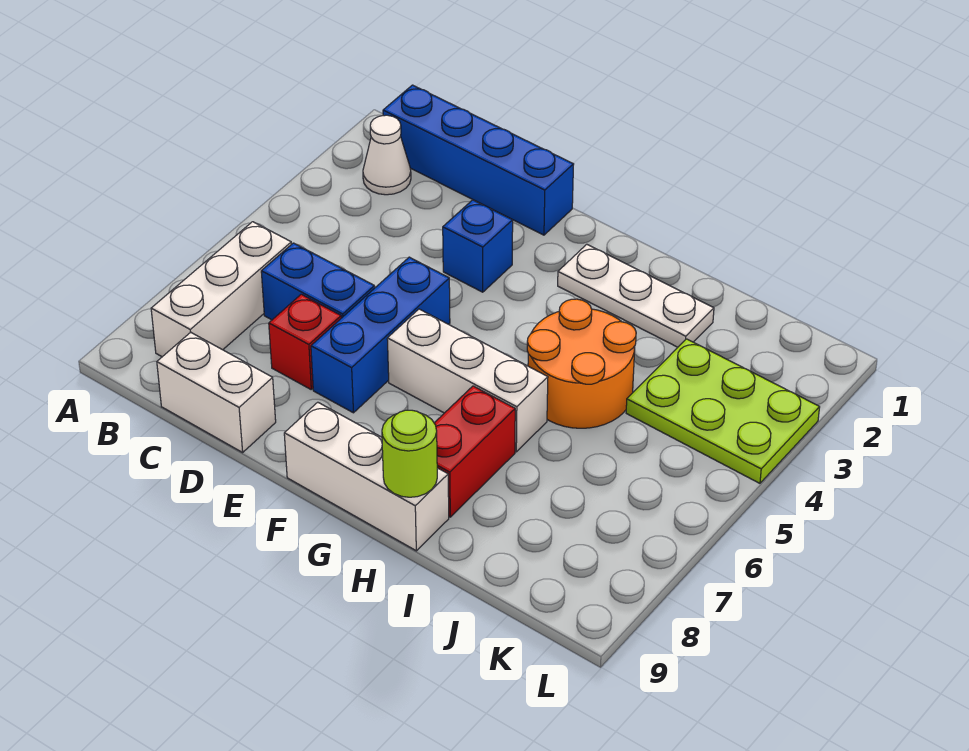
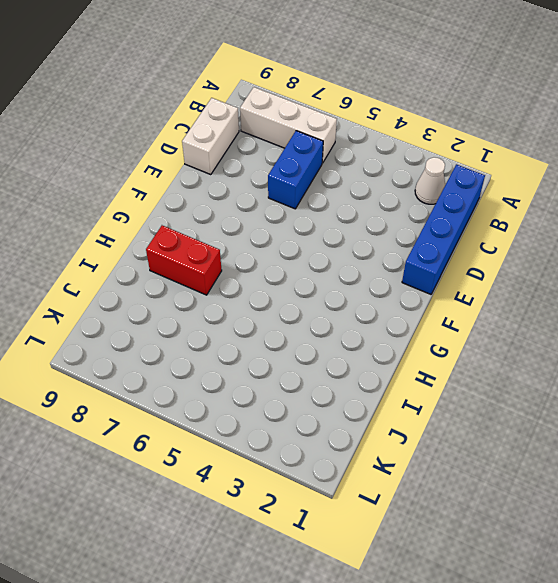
none -> red 1x1 brick [269,294,341,389]
none -> blue 1x1 brick [443,200,513,292]
none -> blue 1x3 brick [311,257,450,413]

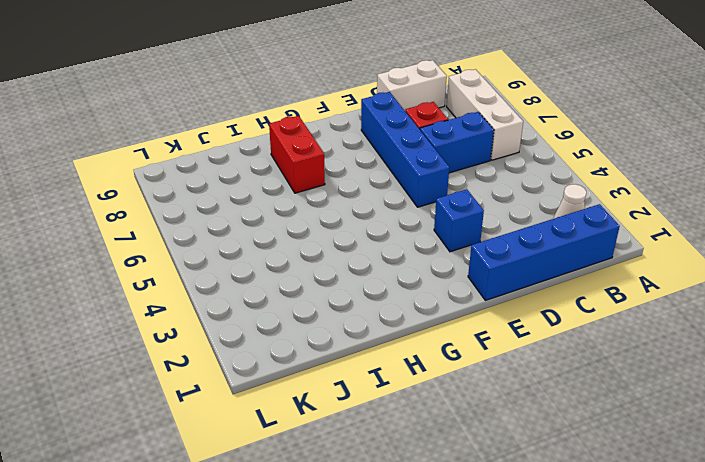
blue 1x4 brick [361,92,449,207] -> blue 1x3 brick [311,257,450,413]
none -> white 1x3 brick [387,309,548,452]
none -> white 1x3 brick [284,402,449,551]
none -> white 1x3 plate [558,244,714,347]

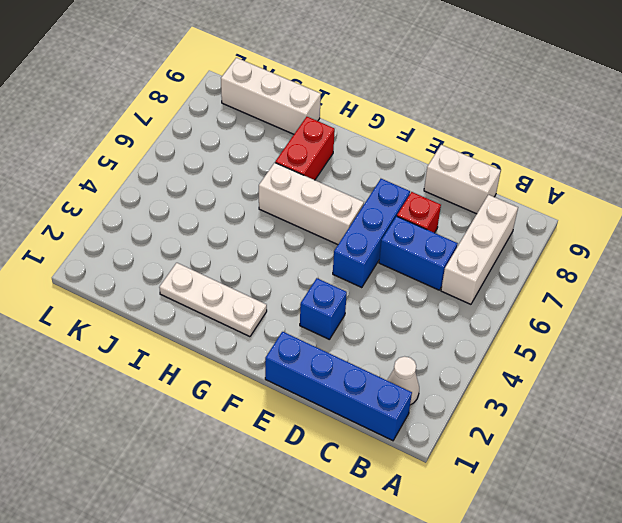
white 1x3 brick [221,58,321,134] -> white 1x3 brick moved to [284,402,449,551]
none -> orange 2x2 round brick [527,299,636,428]
none -> lime 2x3 plate [626,339,820,483]
none -> lime 1x1 round brick [382,410,437,497]

